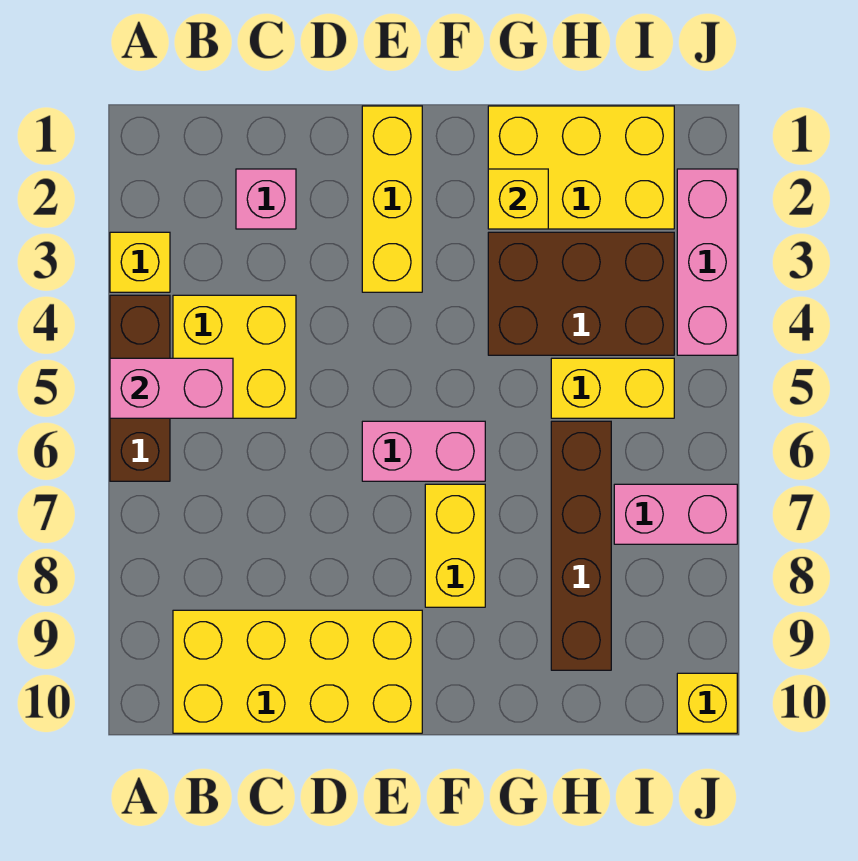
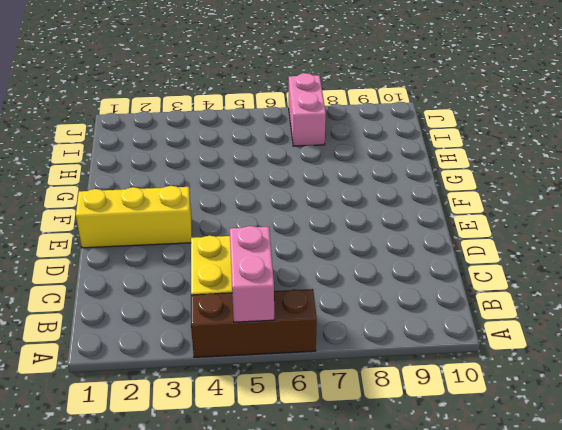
none -> yellow 1x1 brick [110,232,170,292]
none -> yellow 2x4 brick [173,610,422,733]
none -> pink 1x1 brick [236,169,296,229]

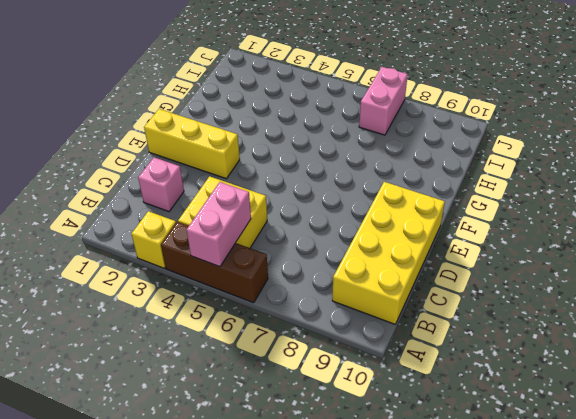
none -> pink 1x2 brick [362,421,485,481]
none -> yellow 1x2 brick [425,484,485,607]
none -> yellow 2x3 brick [488,106,674,229]

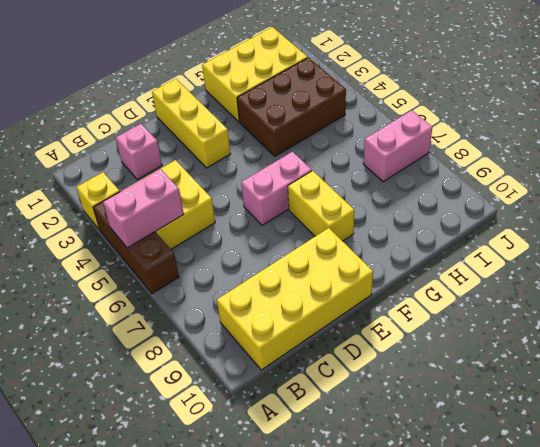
none -> yellow 1x2 brick [551,358,674,418]
none -> brown 1x4 brick [551,421,611,670]
none -> pink 1x3 brick [677,169,737,355]

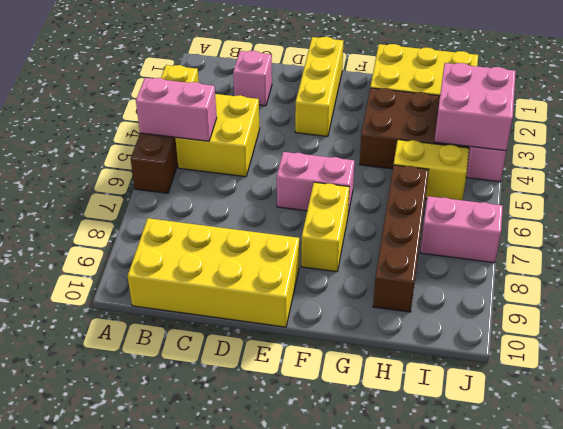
pink 2x2 brick [434,63,516,151] -> none
none -> yellow 1x1 brick [677,673,737,733]
none -> yellow 1x1 brick [488,169,548,229]

